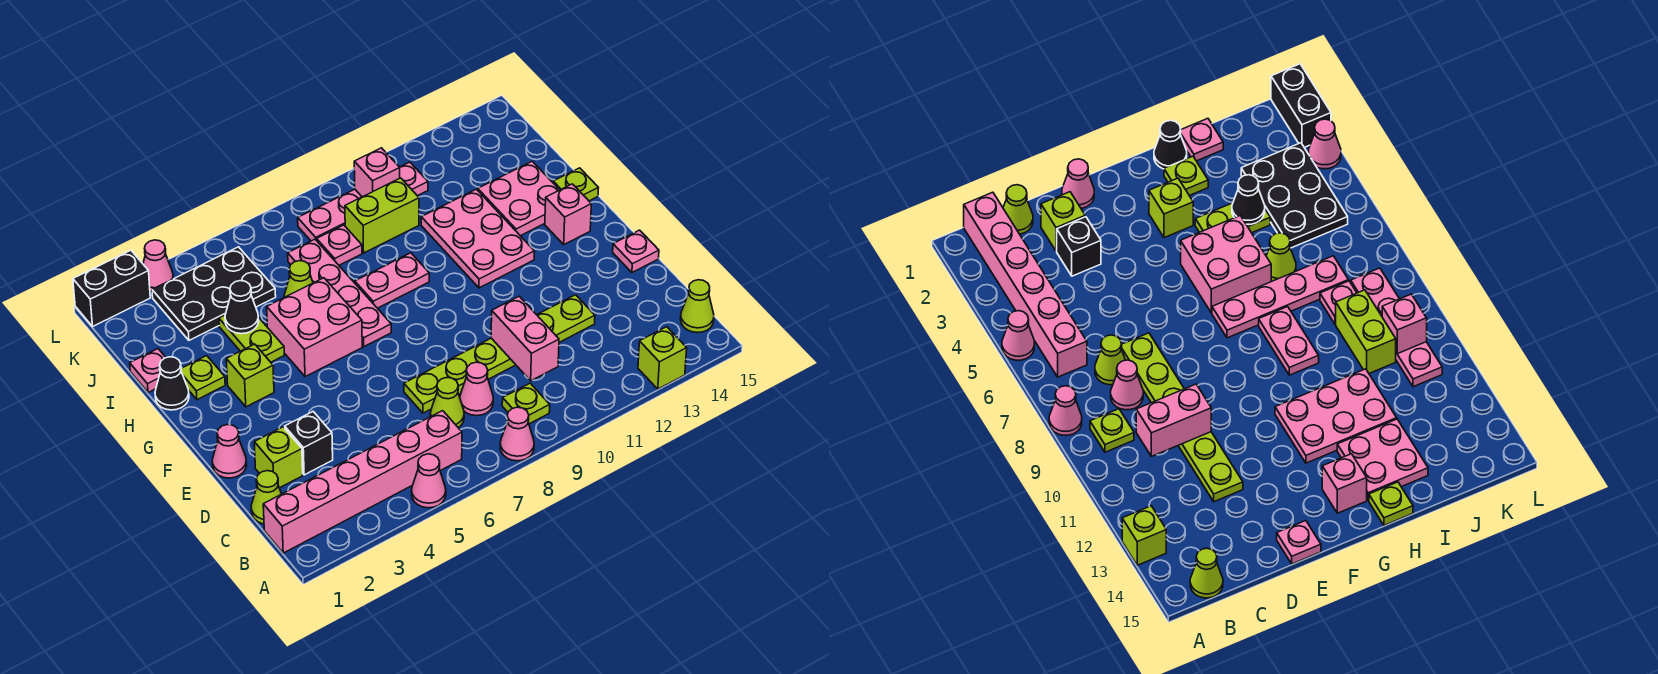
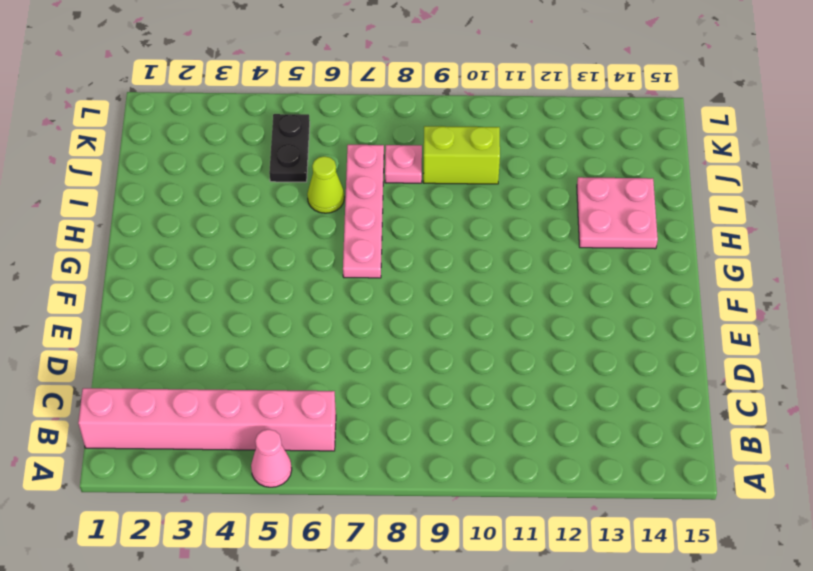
black 1x2 plate [269,114,310,182] -> black 2x3 plate [152,247,276,340]
none -> pink 1x1 cone [500,407,534,461]
none -> lime 1x1 brick [638,327,687,389]
none -> lime 1x1 plate [502,383,550,424]
none -> lime 1x1 cone [680,280,714,333]

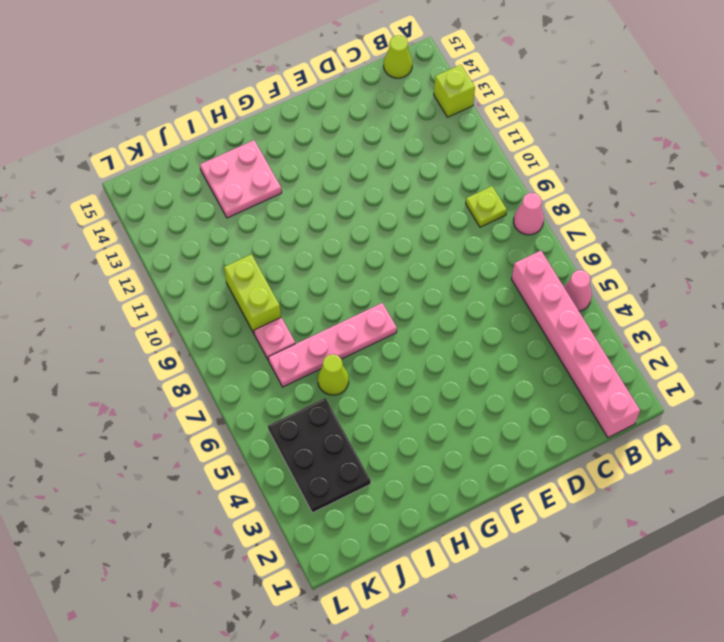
none -> lime 1x1 cone [251,471,281,524]
none -> lime 1x1 cone [430,378,464,427]
none -> pink 1x1 cone [460,362,493,416]
none -> lime 1x1 brick [254,427,303,488]

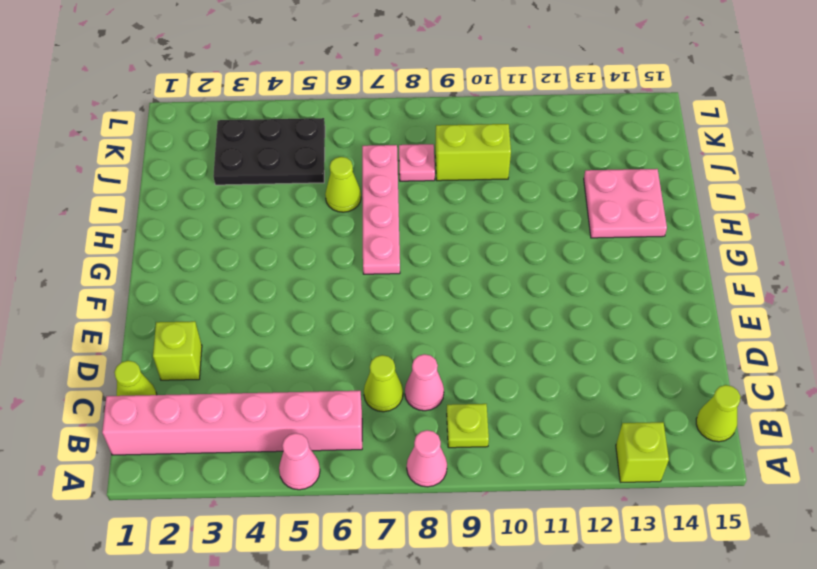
none -> black 1x1 brick [285,412,333,475]
none -> lime 1x6 plate [404,295,595,413]
none -> pink 1x1 cone [212,425,247,478]
none -> pink 1x1 plate [613,230,659,273]

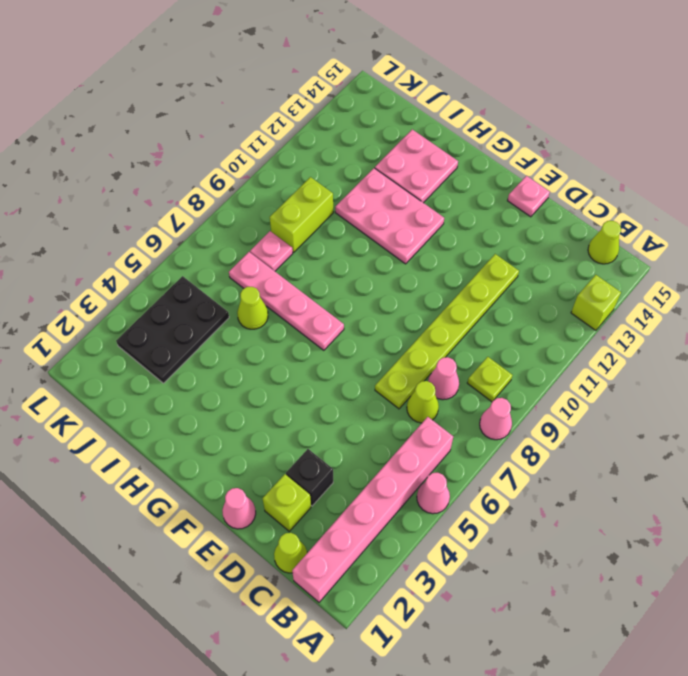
none -> lime 1x1 brick [226,344,274,407]
none -> pink 2x2 brick [267,278,362,377]
none -> pink 1x1 brick [545,184,591,244]
none -> black 1x1 cone [155,357,189,410]

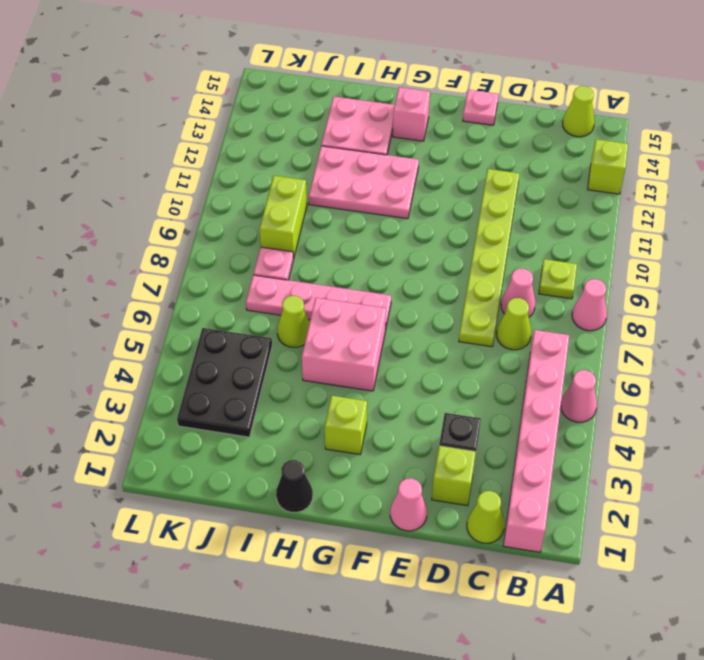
none -> lime 1x1 plate [181,356,225,400]
none -> lime 1x2 plate [219,315,284,362]
none -> pink 1x2 plate [355,253,429,308]
none -> lime 1x1 plate [553,168,598,201]

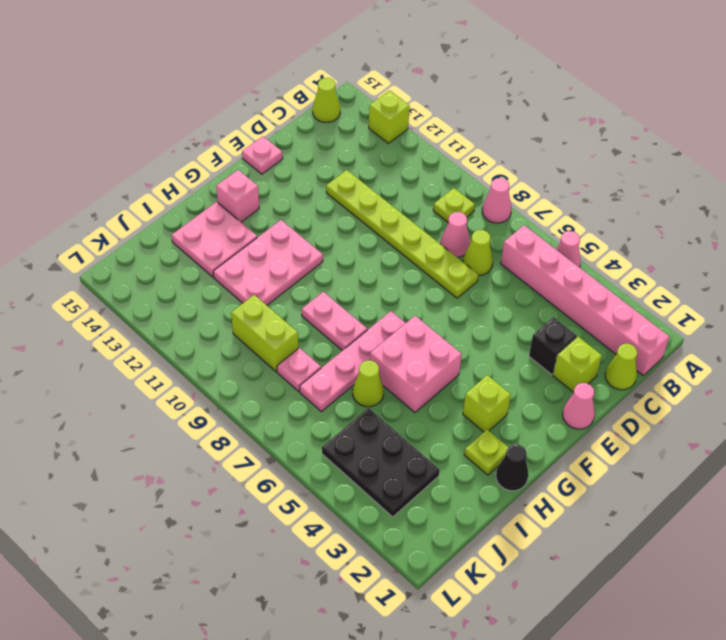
none -> lime 1x2 plate [219,315,284,362]
none -> lime 1x1 plate [553,168,598,201]
none -> pink 1x1 plate [130,349,166,393]
none -> pink 1x4 plate [298,162,428,241]

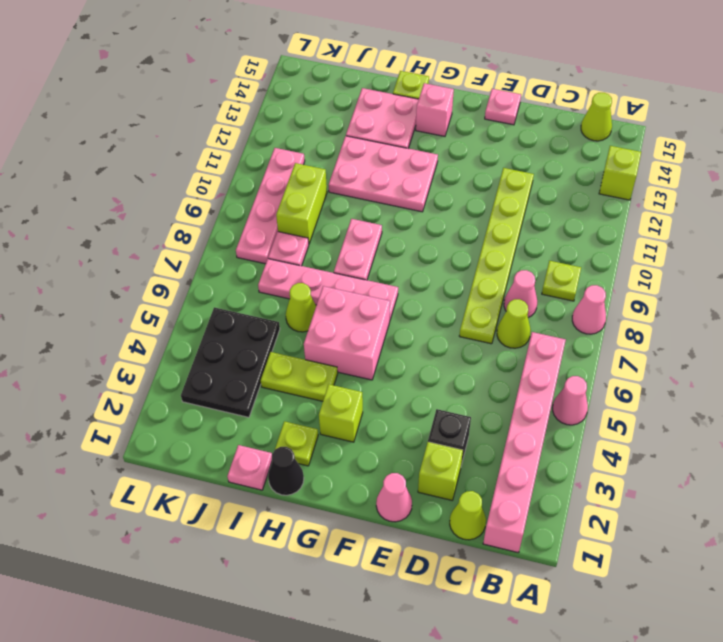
none -> black 1x2 brick [73,250,150,326]
none -> pink 1x1 cone [143,240,173,292]
none -> pink 1x2 brick [491,296,559,381]
none -> black 1x1 cone [225,281,259,334]

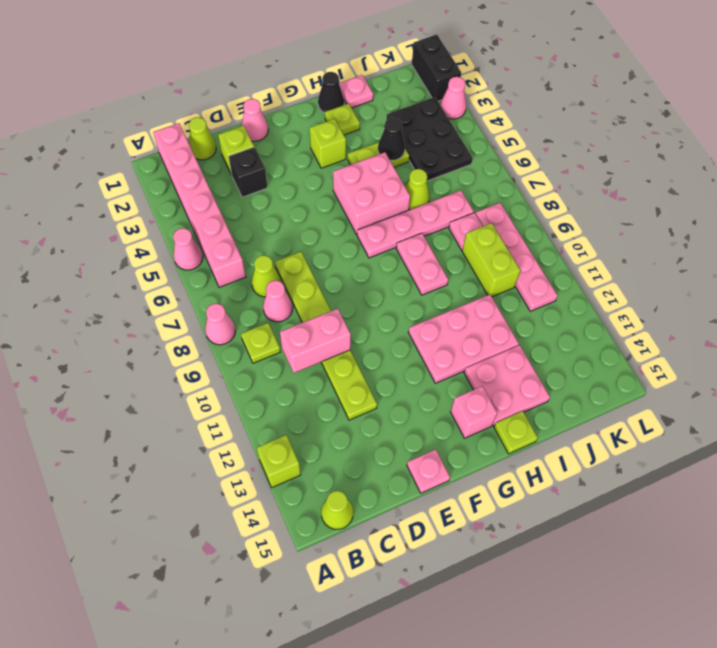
none -> pink 1x1 brick [354,148,400,197]

